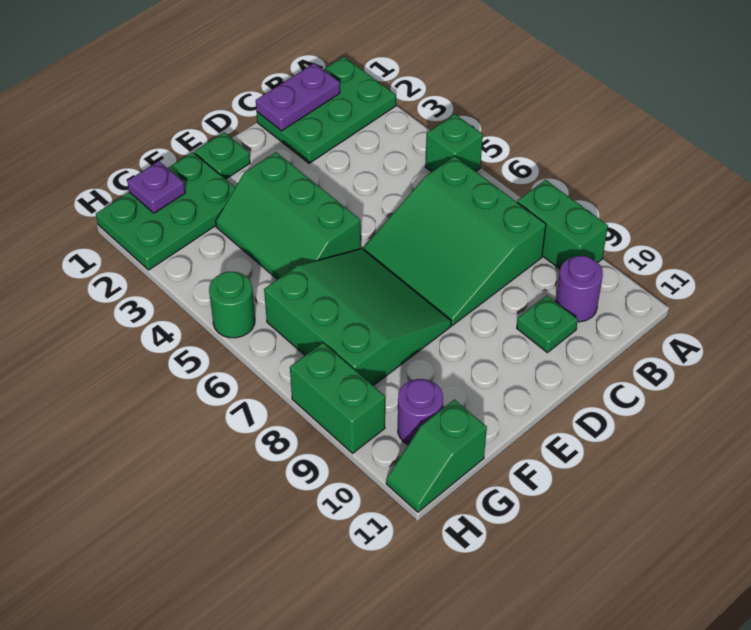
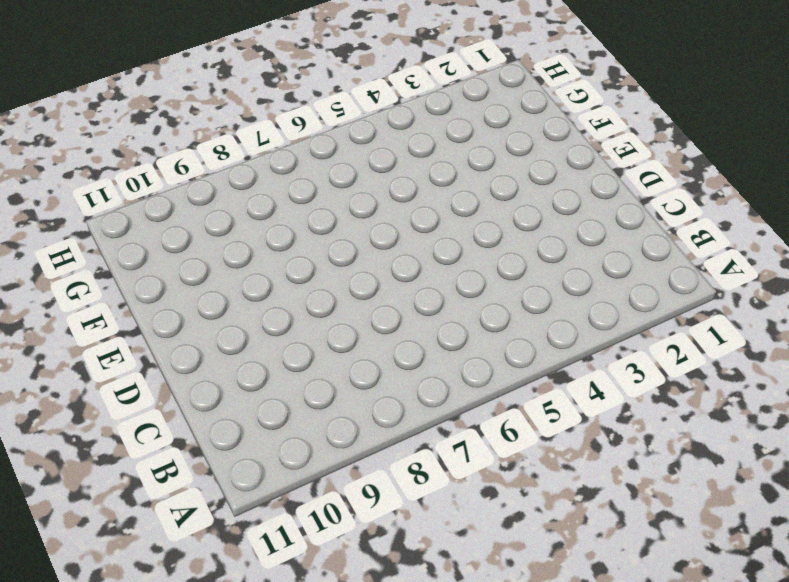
none -> green 2x3 plate [257,56,396,163]
none -> green 1x1 brick [425,114,483,172]
none -> green 1x2 brick [517,180,608,269]

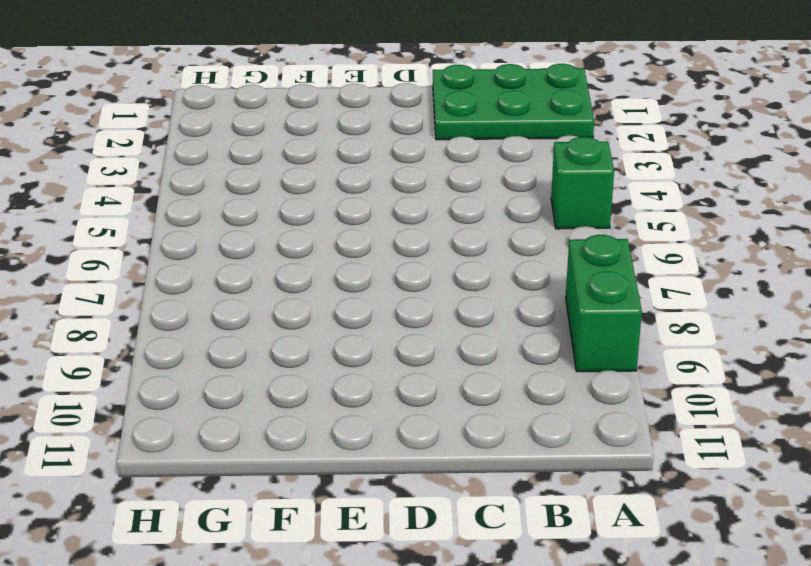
none -> green 3x3 slope [364,156,546,325]
none -> purple 1x1 round brick [556,256,603,322]
none -> green 1x1 plate [517,295,578,353]

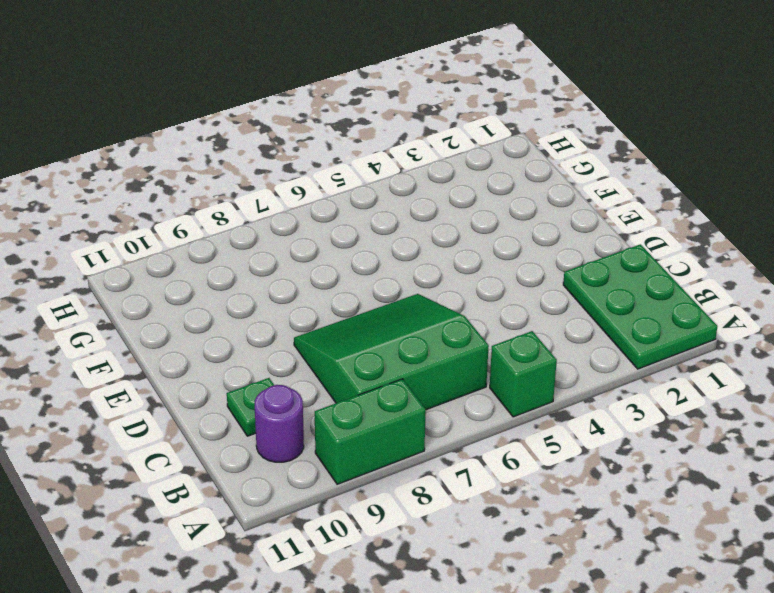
none -> green 1x1 plate [194,132,250,179]
none -> green 2x3 slope [216,152,361,279]
none -> green 3x3 slope [264,249,451,386]

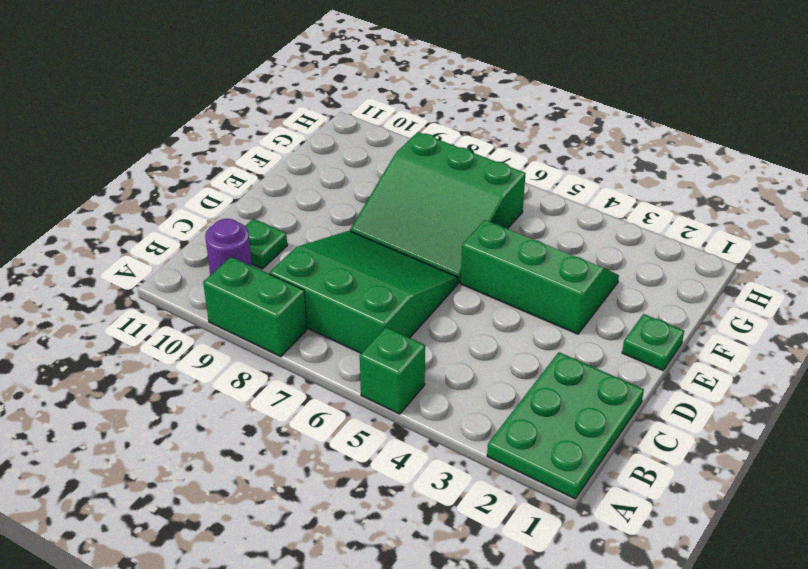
none -> green 2x3 plate [96,152,235,270]
none -> purple 1x1 round brick [398,379,443,445]
none -> green 1x2 slope [386,400,487,512]

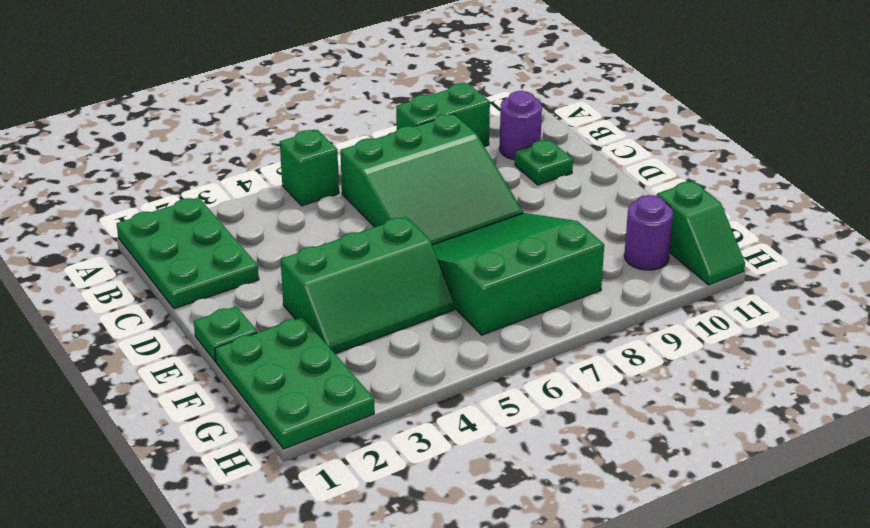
none -> green 1x1 round brick [209,272,255,338]
none -> green 1x2 brick [290,343,385,453]
none -> purple 1x2 plate [256,63,340,131]

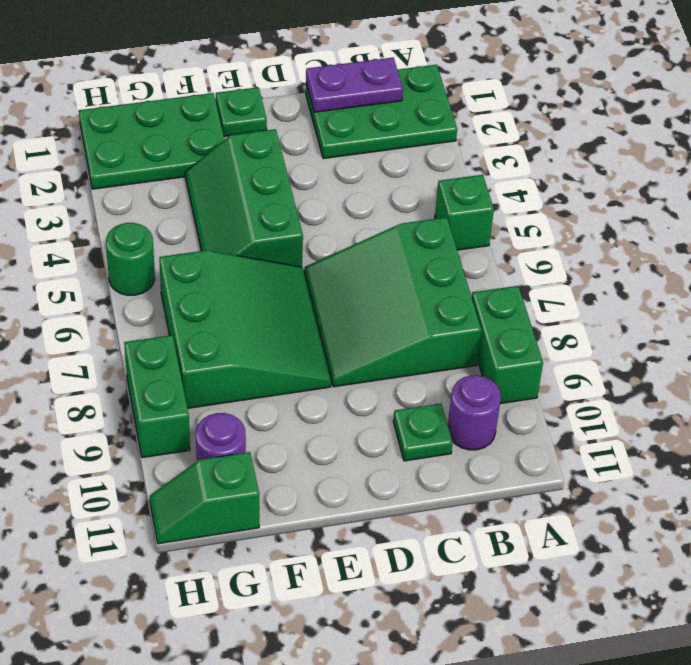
none -> purple 1x1 plate [127,161,185,213]

